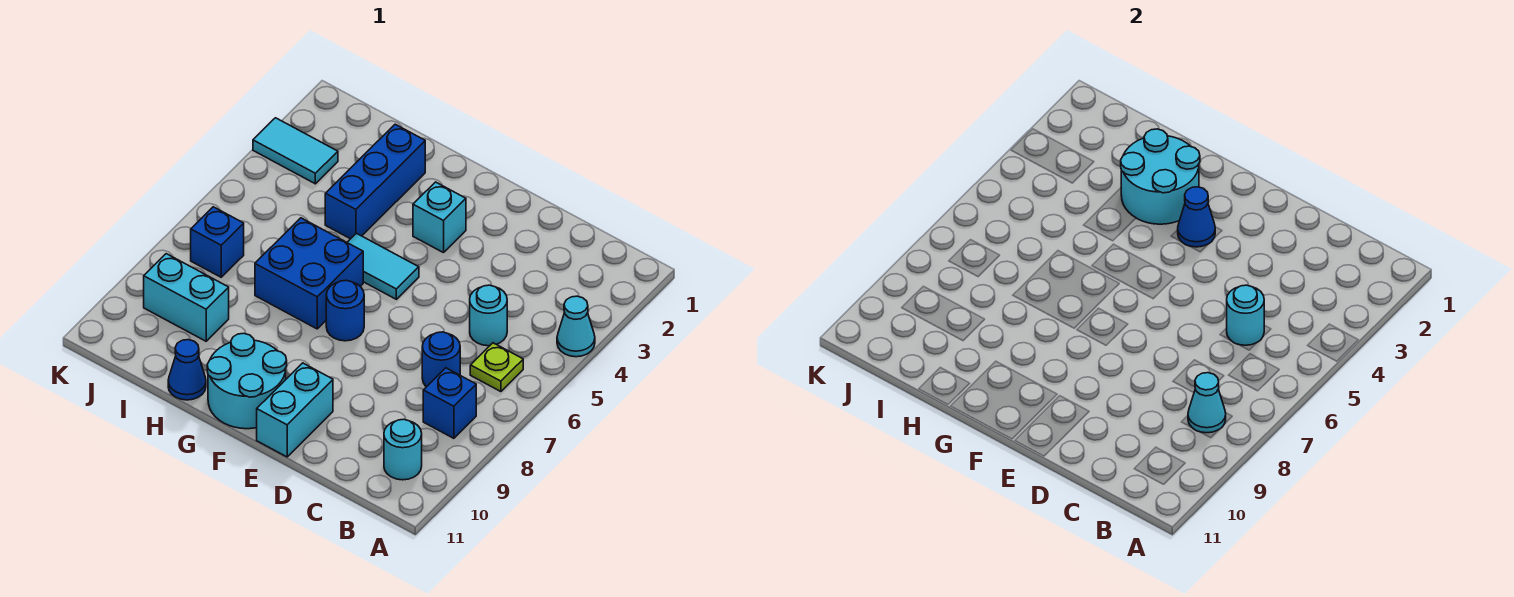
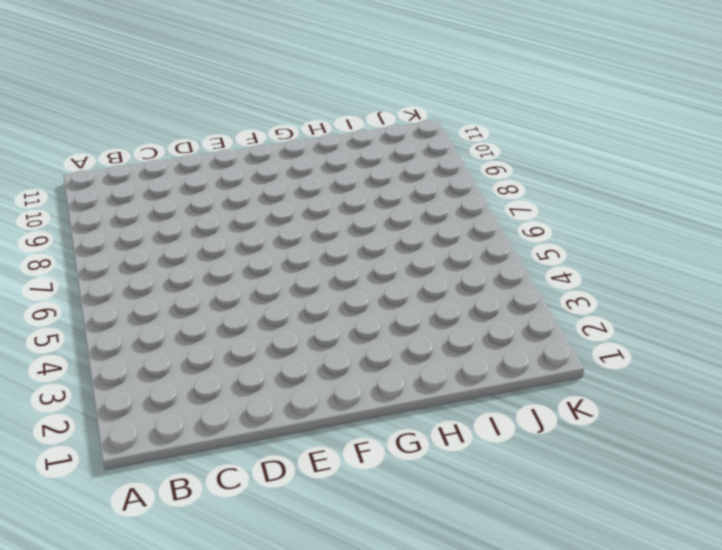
none -> cyan 1x1 cone [557,296,595,357]
none -> lime 1x1 plate [470,343,523,392]
none -> blue 1x1 brick [423,368,476,438]

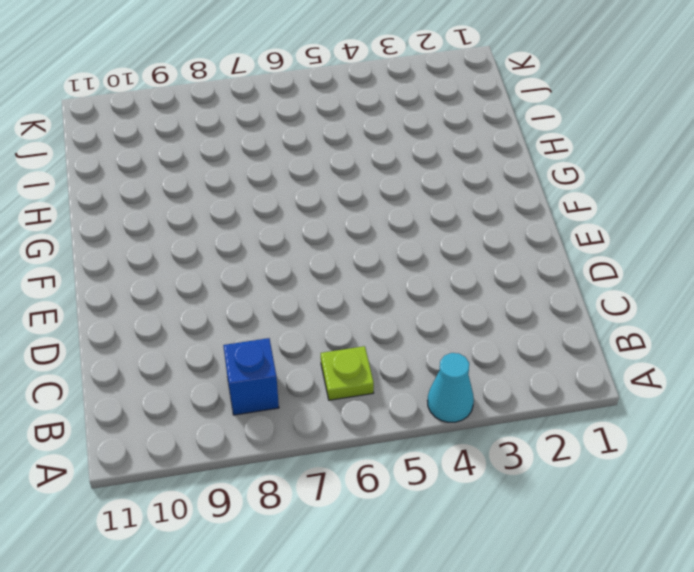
none -> cyan 1x1 round brick [384,419,422,480]
none -> cyan 1x1 round brick [470,285,507,346]
none -> blue 1x1 round brick [422,332,460,387]

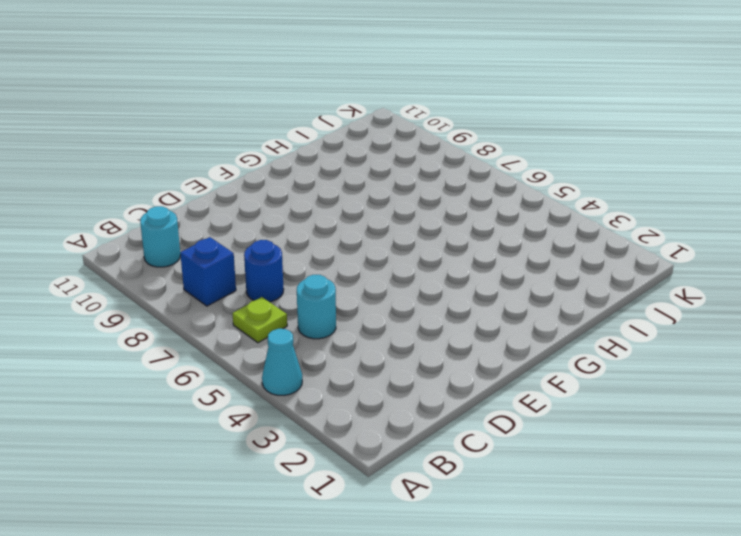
none -> cyan 1x2 brick [257,363,333,457]
none -> cyan 1x1 brick [413,182,466,253]
none -> cyan 1x2 tile [347,233,419,299]

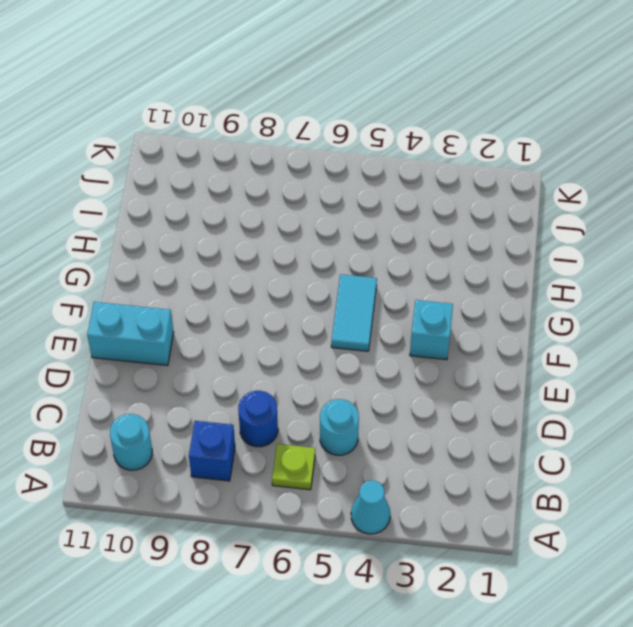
none -> blue 1x1 round brick [326,280,364,341]
none -> cyan 2x2 round brick [207,333,287,429]
none -> blue 2x2 brick [255,218,363,329]

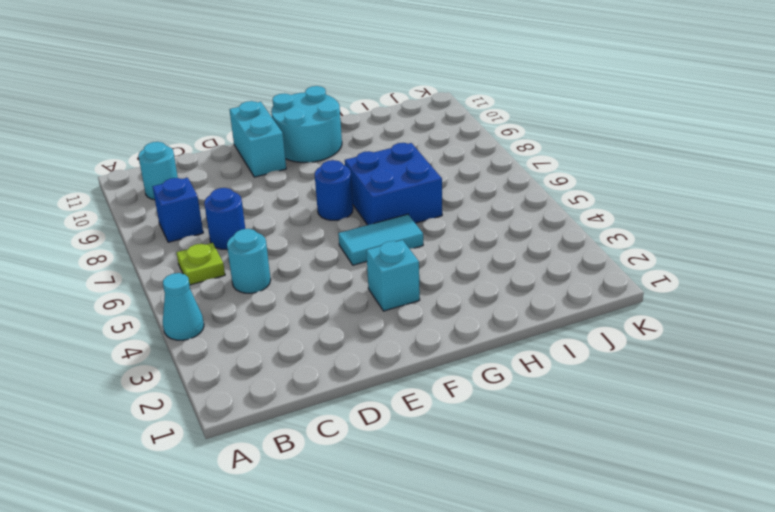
none -> blue 1x3 brick [325,124,425,239]
none -> blue 1x1 cone [168,340,206,400]
none -> cyan 1x2 brick [144,254,229,341]

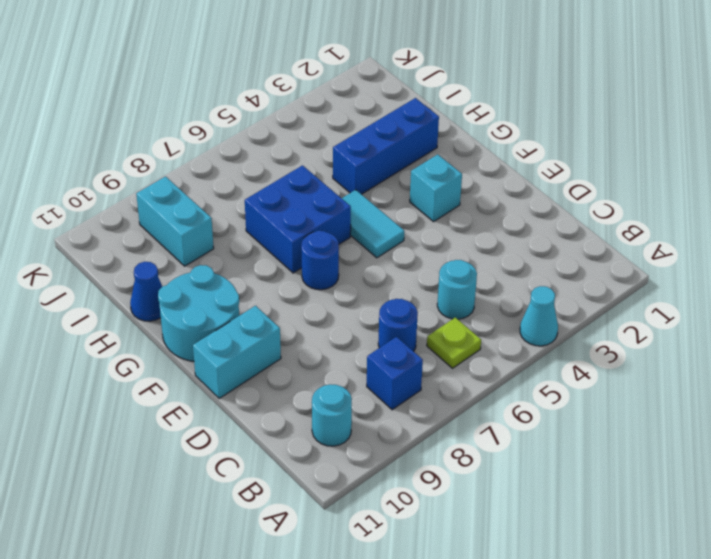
none -> cyan 1x2 tile [253,118,338,184]
none -> blue 1x1 brick [191,207,244,277]
none -> cyan 1x1 cone [1188,373,1226,433]

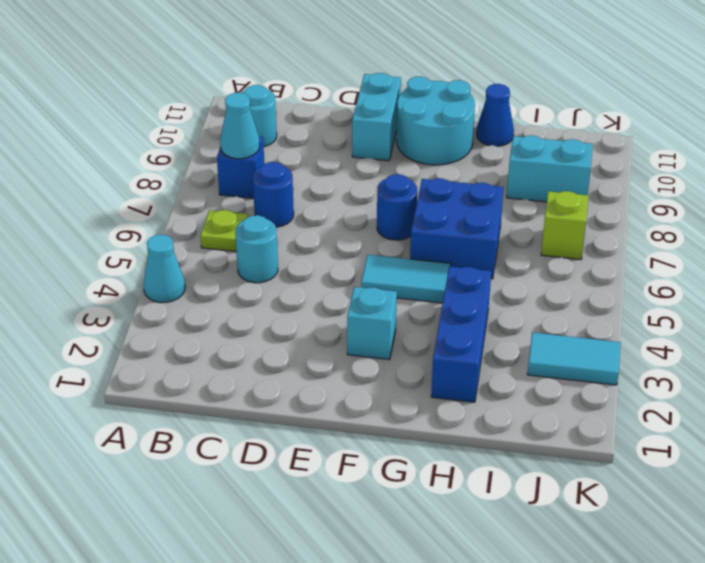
lime 1x1 brick [541,191,588,260] -> blue 1x1 brick [191,207,244,277]
none -> cyan 1x1 round brick [1227,285,1264,345]
none -> blue 1x1 cone [1178,187,1215,247]
none -> cyan 2x2 round brick [1121,129,1200,224]

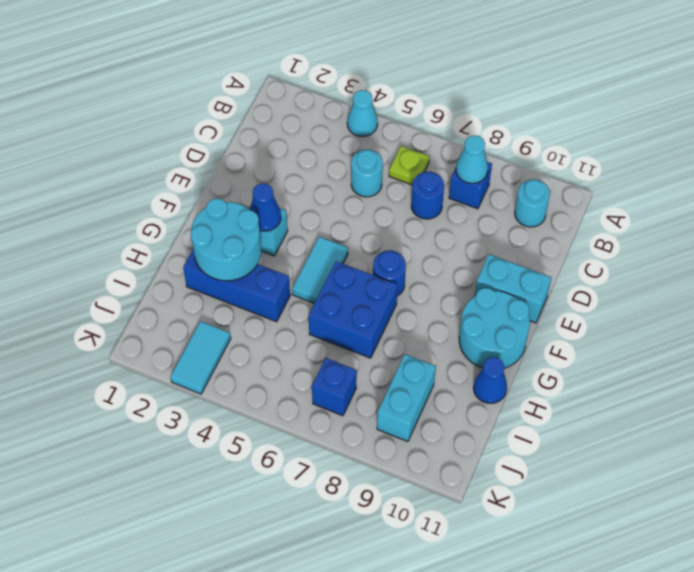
none -> cyan 1x1 round brick [1227,285,1264,345]

